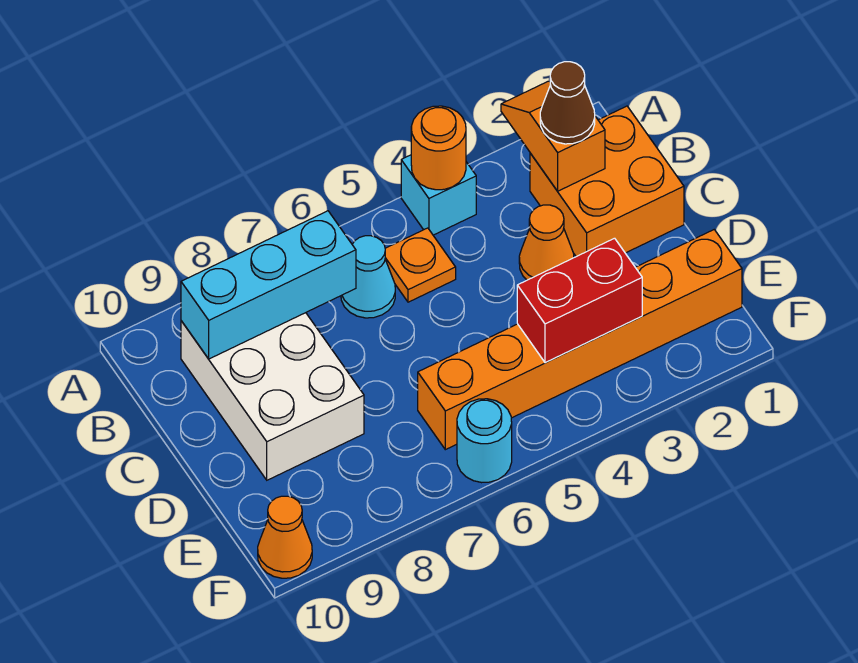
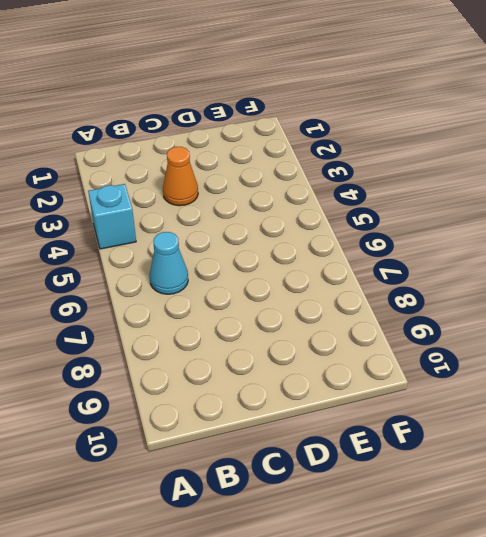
none -> orange 2x2 brick [530,106,684,257]
none -> orange 1x1 plate [385,228,456,302]
none -> white 2x3 brick [181,313,364,480]

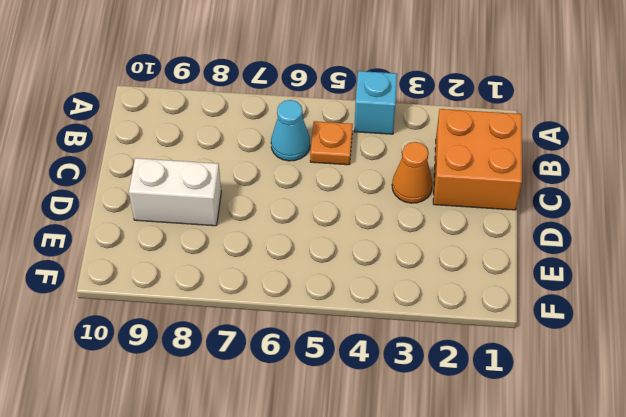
white 1x2 brick [129,158,221,226] -> white 2x3 brick [181,313,364,480]
none -> orange 1x6 brick [418,230,742,450]
none -> cyan 1x1 round brick [457,399,512,483]
none -> orange 1x1 cone [258,496,312,578]

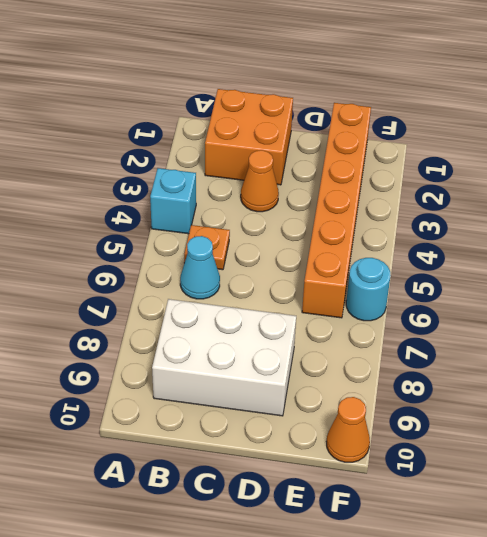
none -> orange 1x2 slope [501,81,605,191]
none -> orange 1x1 round brick [411,106,466,190]
none -> cyan 1x3 brick [181,211,356,359]

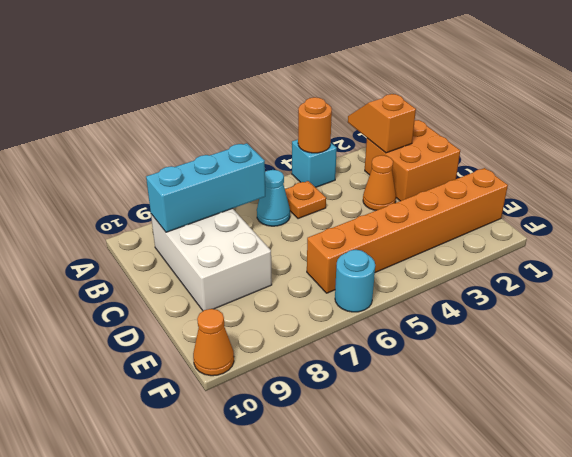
none -> red 1x2 brick [517,238,642,363]
none -> brown 1x1 cone [540,62,595,144]

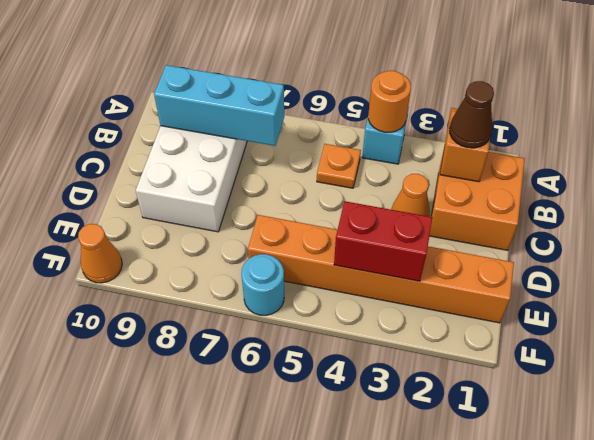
none -> cyan 1x1 cone [341,236,395,318]

